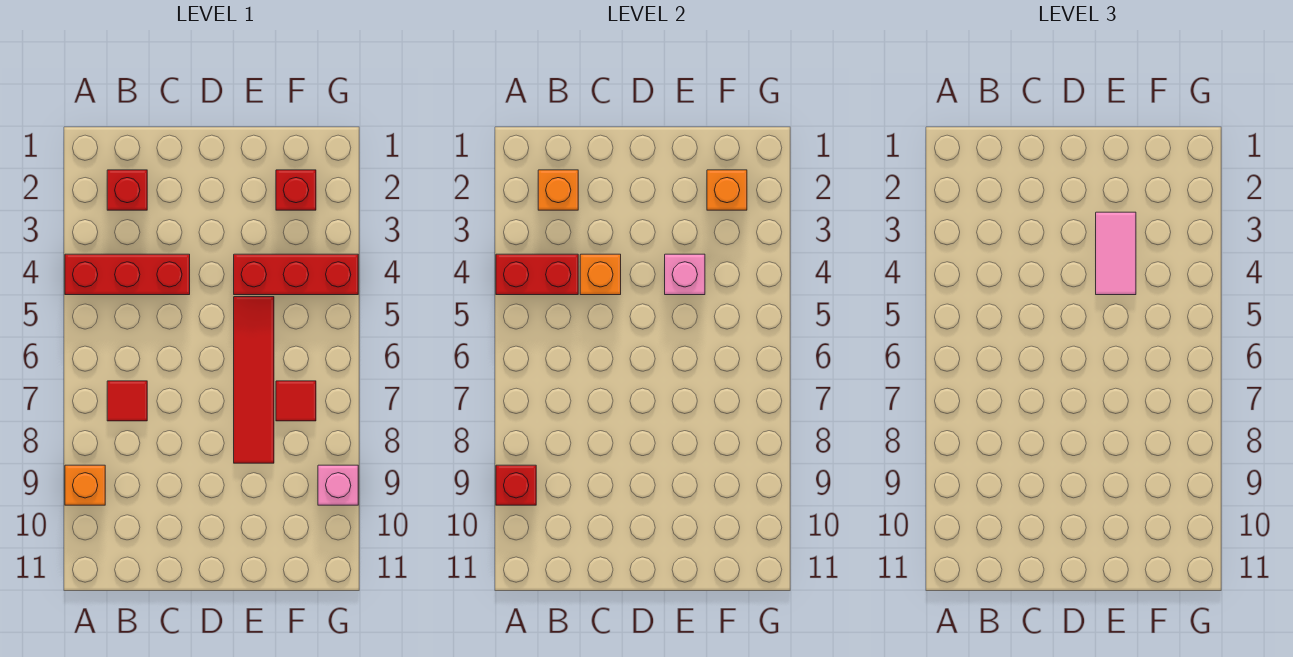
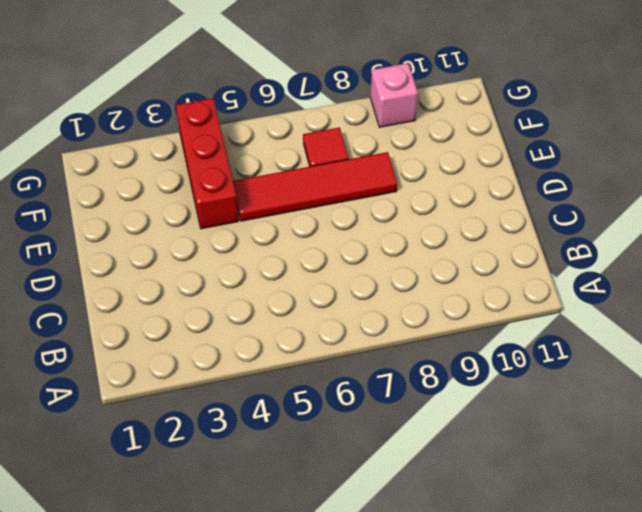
none -> red 1x3 brick [65,254,190,295]
none -> orange 1x1 brick [65,465,105,505]
none -> red 1x1 brick [107,170,147,210]

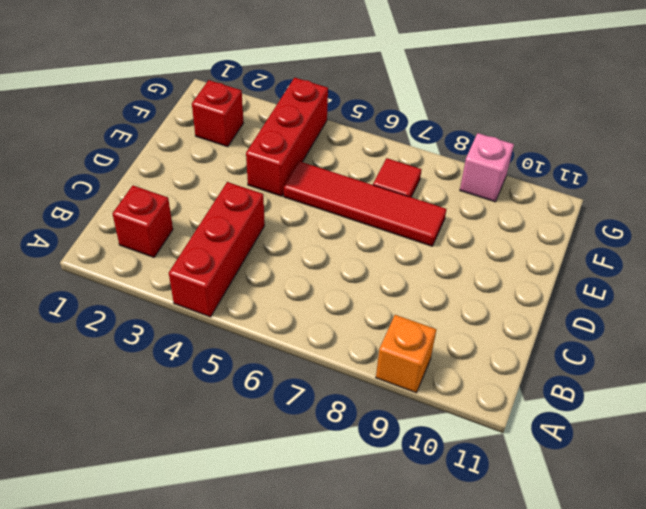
none -> red 1x1 tile [107,381,147,421]
none -> red 1x2 brick [496,254,578,295]
none -> red 1x1 brick [496,465,536,505]

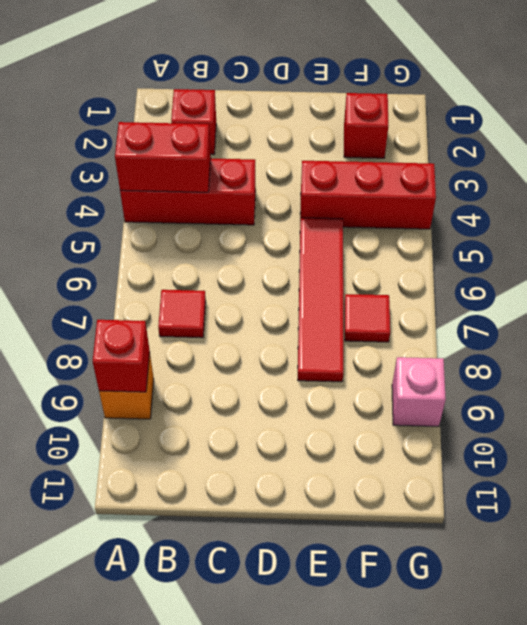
none -> orange 1x1 brick [538,170,578,210]
none -> orange 1x1 brick [580,254,621,295]
none -> pink 1x1 brick [665,254,705,295]

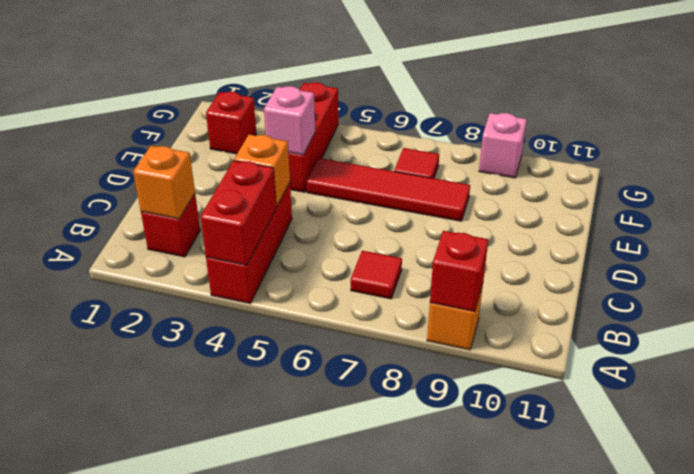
none -> orange 1x1 brick [707,170,747,210]
none -> pink 1x2 tile [1096,212,1136,295]

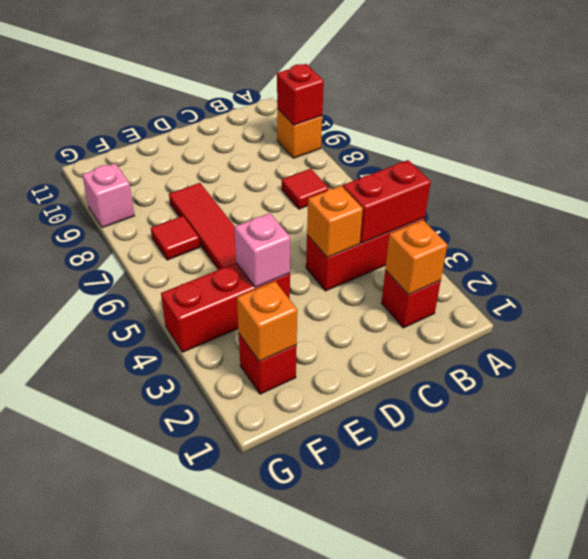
none -> pink 1x2 tile [1096,212,1136,295]

